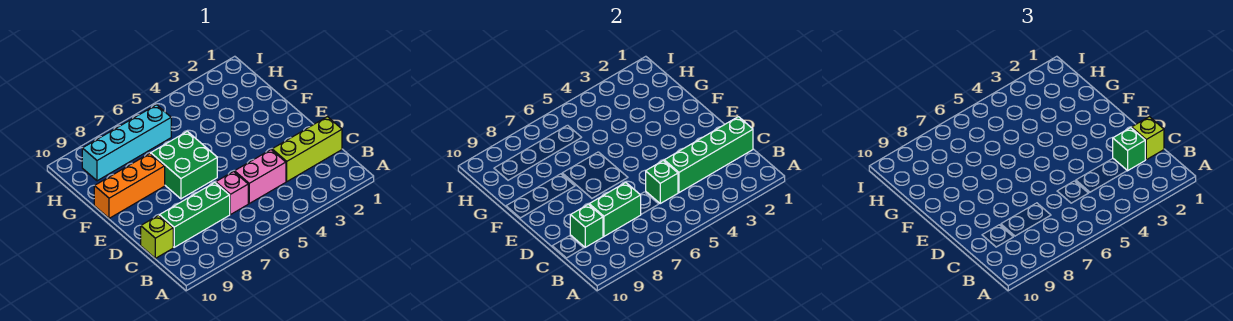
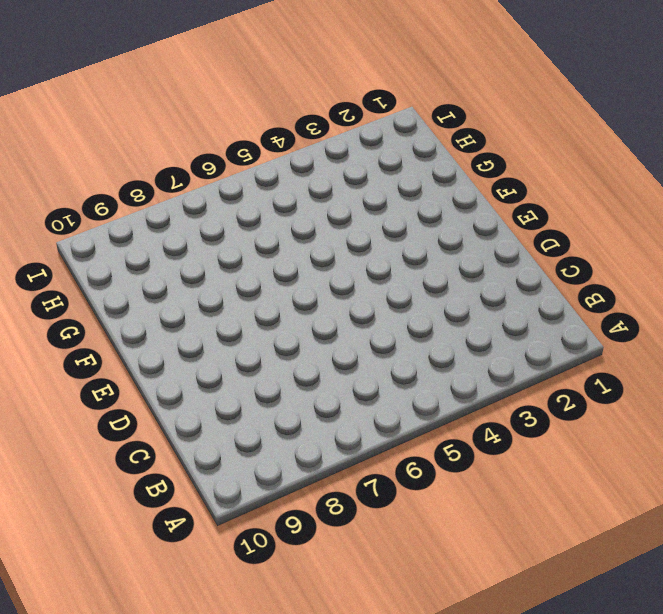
none -> lime 1x3 brick [272,117,342,181]
none -> pink 1x2 brick [235,150,286,203]
none -> pink 1x1 brick [216,172,248,215]

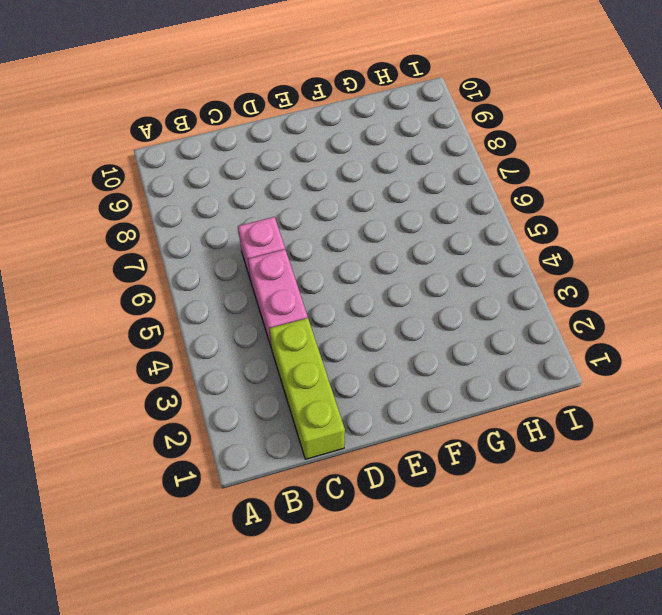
none -> green 1x3 brick [159,183,230,247]
none -> lime 1x1 brick [141,215,173,258]
none -> green 2x2 brick [151,131,217,199]

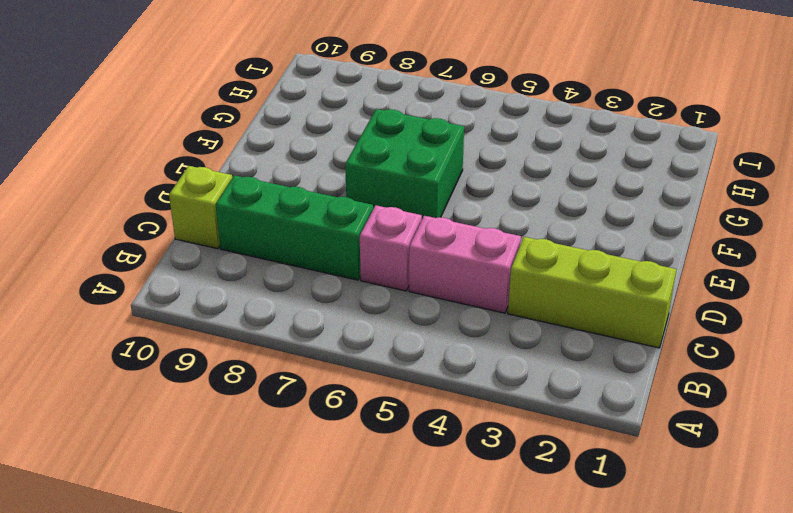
none -> orange 1x3 brick [94,153,165,218]
none -> cyan 1x4 brick [82,105,171,181]
none -> green 1x4 brick [664,117,753,193]

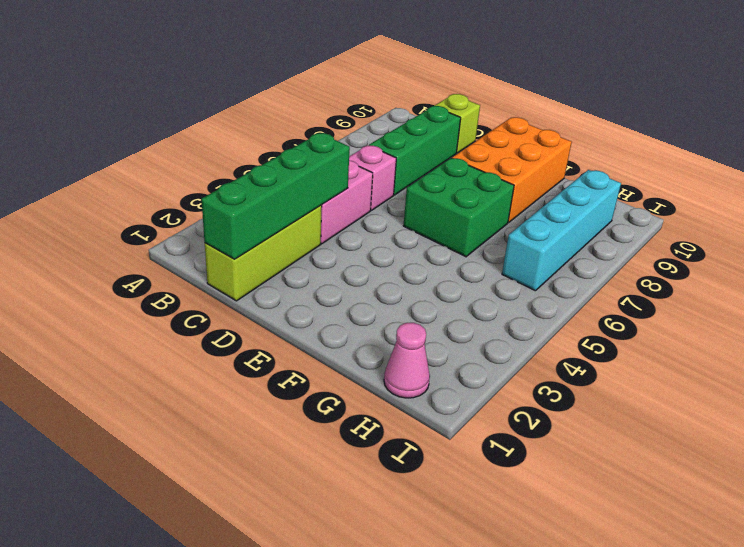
orange 2x3 brick [452,117,572,223] -> orange 1x3 brick [94,153,165,218]
pink 1x1 cone [384,323,430,398] -> none
none -> green 1x1 brick [646,161,678,203]
none -> green 1x2 brick [589,183,641,236]
none -> green 1x1 brick [570,204,603,247]

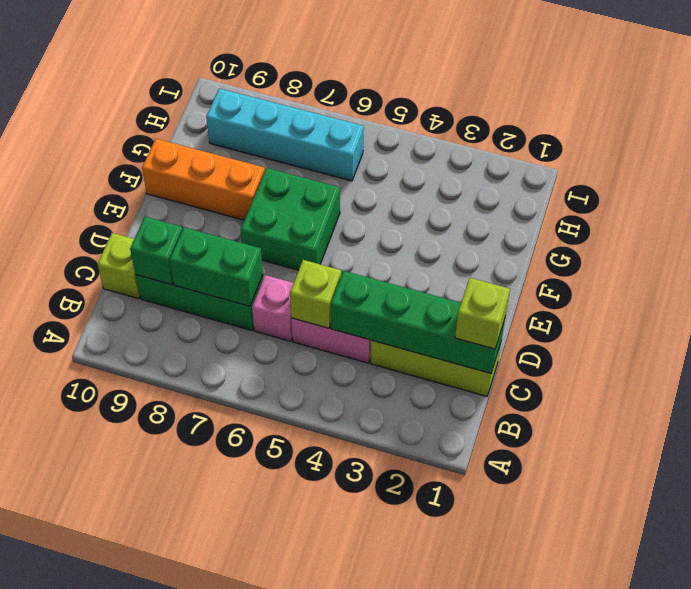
lime 1x1 brick [290,260,341,328] -> green 1x1 brick [646,161,678,203]
none -> green 1x1 brick [1113,128,1145,171]

